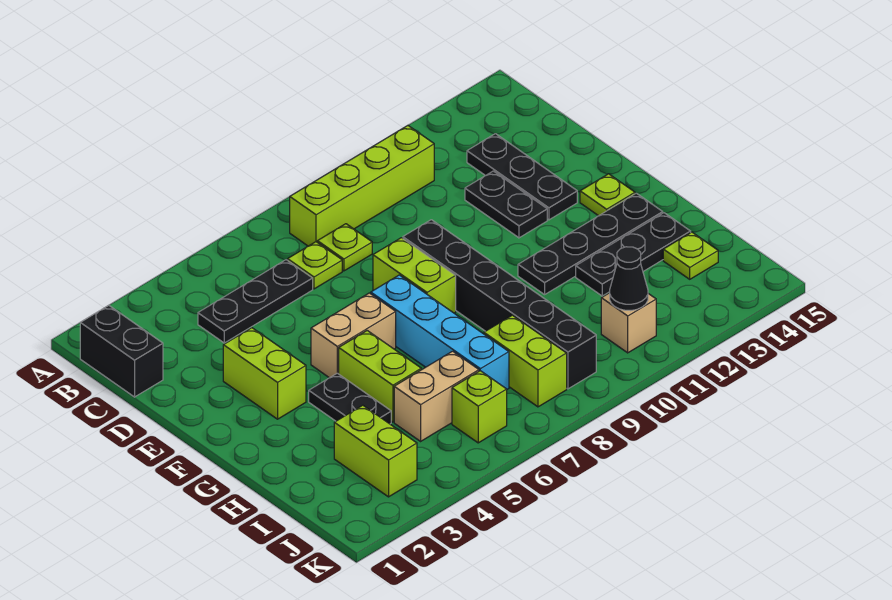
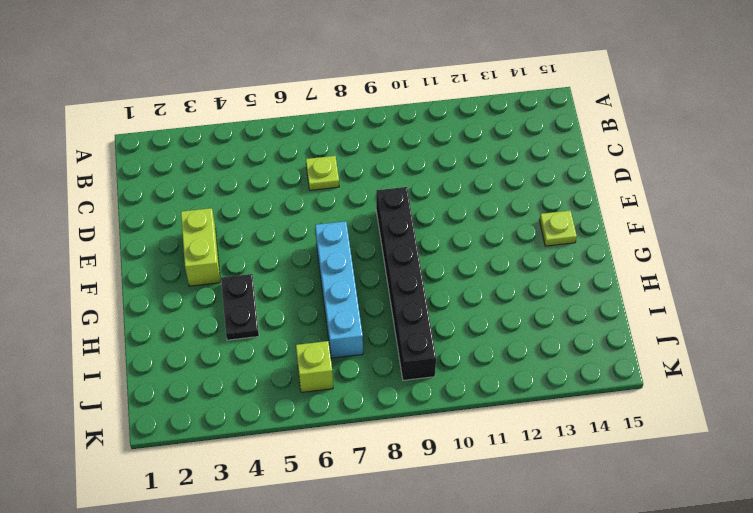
none -> black 1x2 brick [80,305,163,397]
none -> lime 1x4 brick [290,125,434,246]
none -> black 1x3 plate [198,260,313,343]

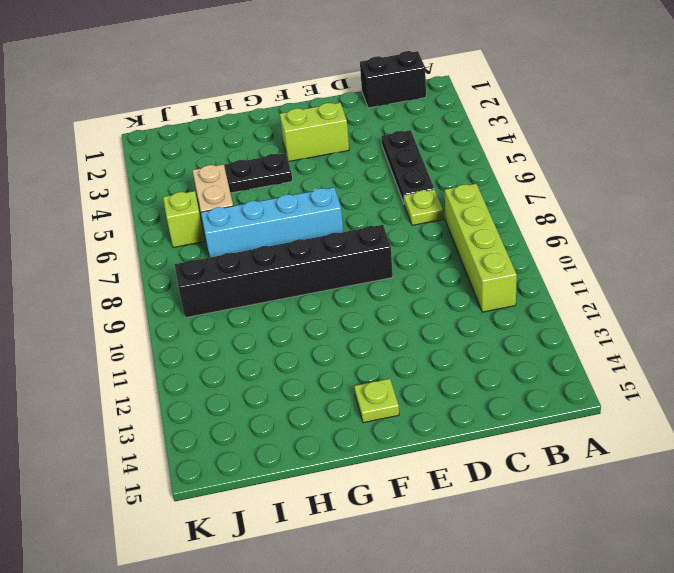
none -> lime 1x1 plate [317,224,372,271]
none -> black 1x3 plate [467,134,577,220]
none -> black 1x2 plate [465,171,547,238]

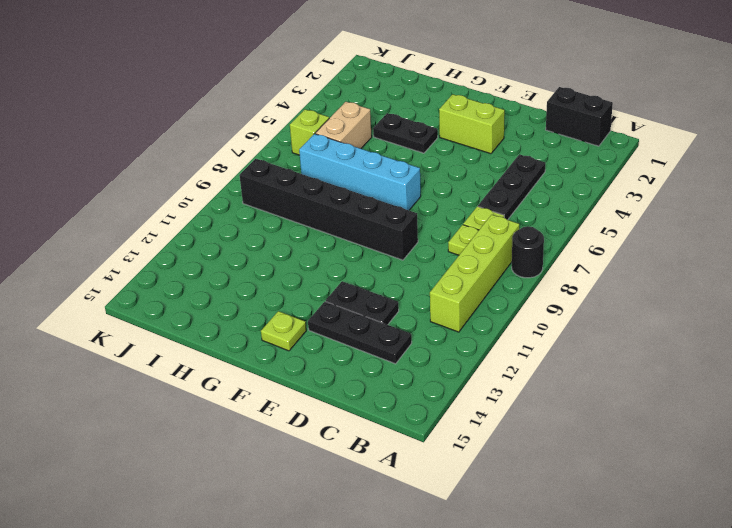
black 1x1 round brick [512,226,544,278] -> none
none -> lime 1x2 brick [373,238,456,313]
none -> tan 1x2 brick [311,293,396,378]
none -> lime 1x2 brick [339,331,421,422]

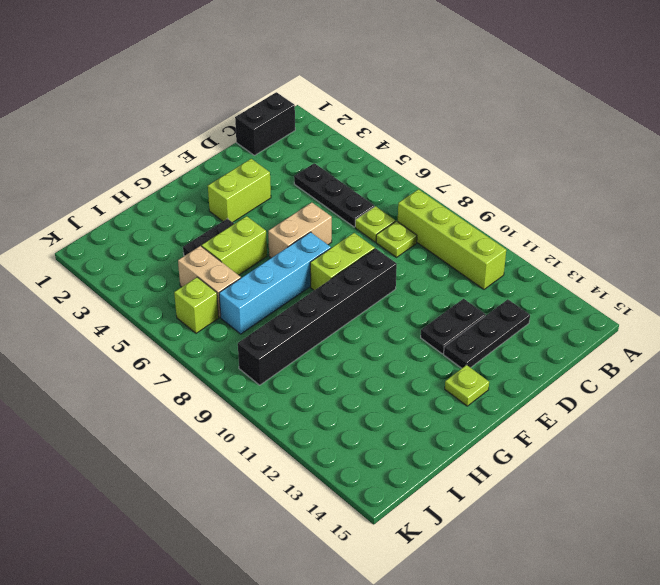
tan 1x2 brick [268,202,332,258] -> tan 1x2 brick turned to [311,293,396,378]
none -> black 1x4 plate [518,193,663,295]
none -> black 1x3 plate [576,213,691,296]
none -> lime 1x2 brick [334,405,417,497]

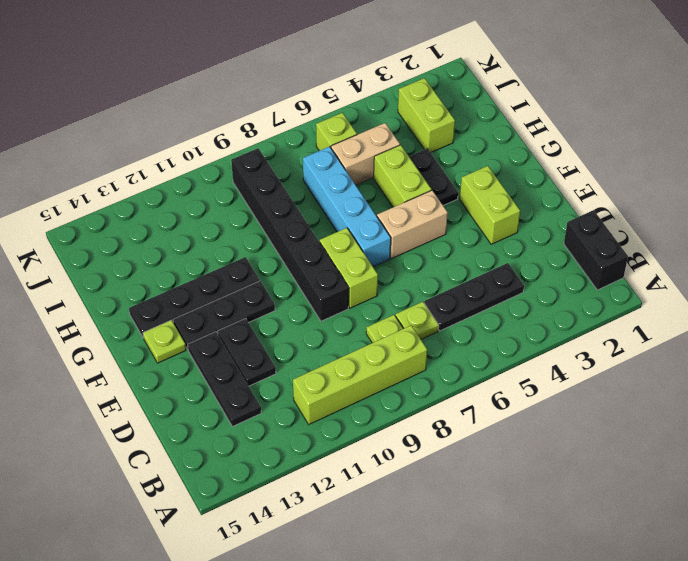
black 1x3 plate [173,281,275,349] -> black 1x3 plate moved to [576,213,691,296]
none -> lime 1x2 brick [484,315,567,407]
none -> lime 1x1 plate [663,232,718,279]
none -> tan 1x1 brick [601,293,656,353]

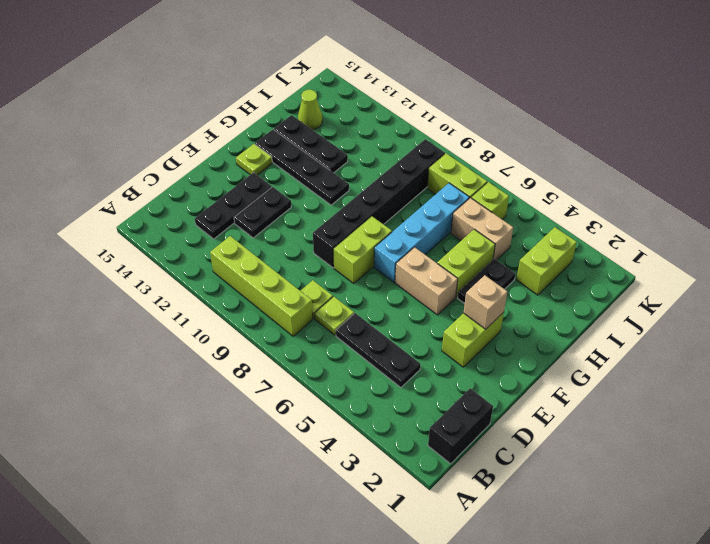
tan 1x1 brick [463,275,507,329] -> tan 1x1 brick moved to [601,293,656,353]
lime 1x1 cone [298,90,322,130] -> lime 1x1 plate [663,232,718,279]
lime 1x2 brick [427,153,487,198] -> lime 1x2 brick turned to [484,315,567,407]
none -> black 1x1 cone [610,247,648,311]

